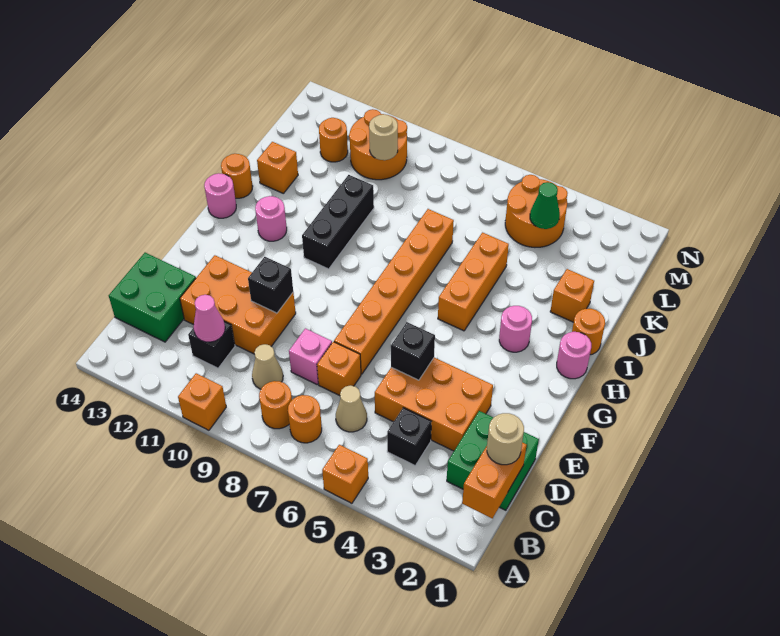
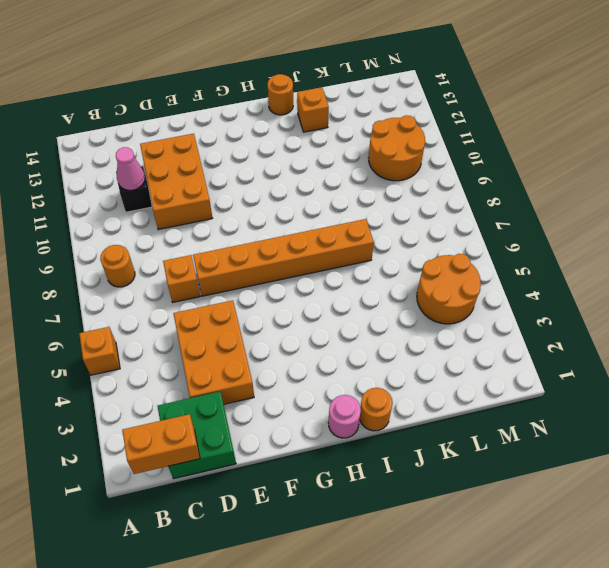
none -> orange 1x1 brick [178,373,226,430]
none -> orange 1x1 round brick [288,395,322,443]
none -> black 1x1 brick [387,408,431,465]
none -> tan 1x1 cone [336,385,367,432]

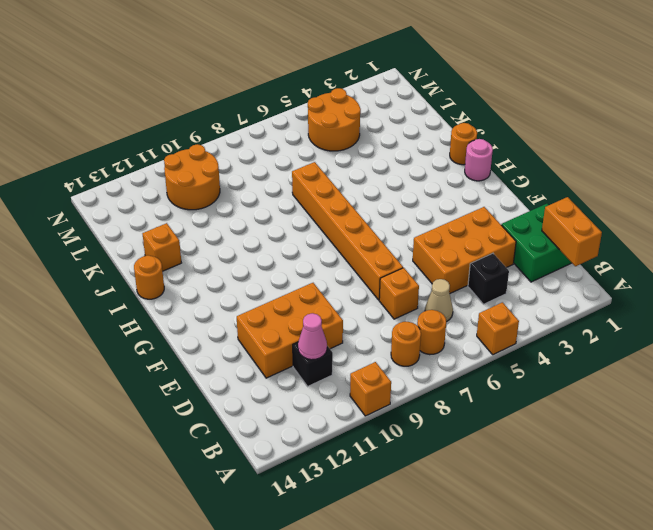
none -> tan 1x1 cone [252,344,283,389]
none -> green 2x2 brick [109,253,196,342]
none -> pink 1x1 brick [289,328,332,384]
none -> pink 1x1 round brick [499,306,532,352]

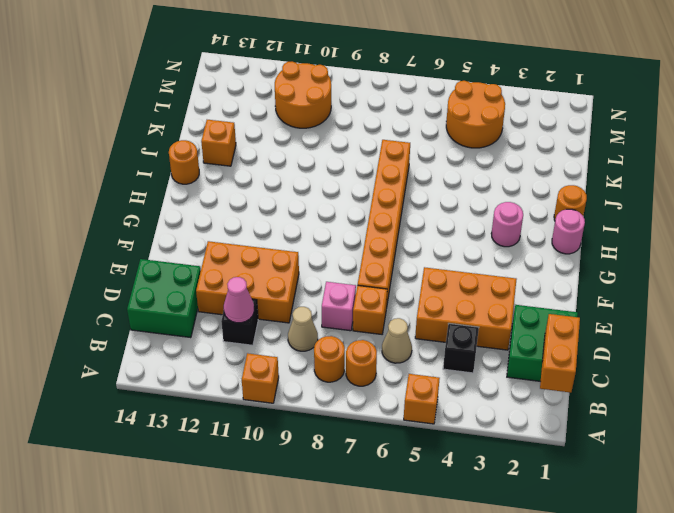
none -> orange 1x3 brick [438,232,509,331]
none -> black 1x3 brick [302,175,374,269]
none -> pink 1x1 round brick [255,196,287,241]
none -> pink 1x1 round brick [204,173,236,218]

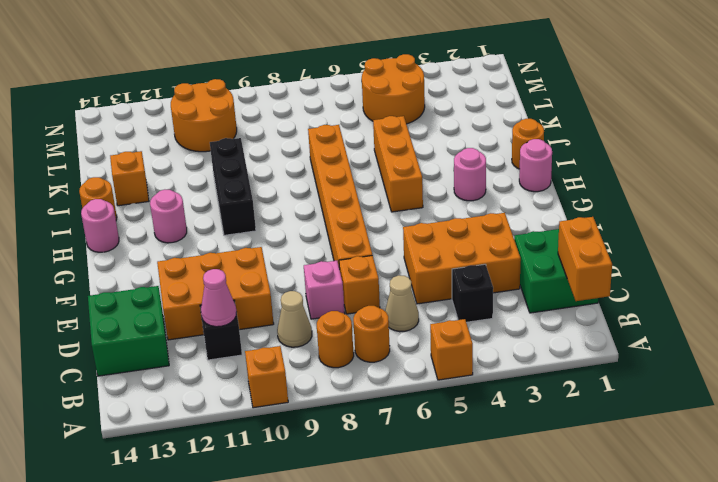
none -> orange 1x1 brick [550,269,594,322]
none -> orange 1x1 round brick [319,118,348,162]
none -> black 1x1 brick [391,322,435,380]
none -> black 1x1 brick [248,257,293,313]

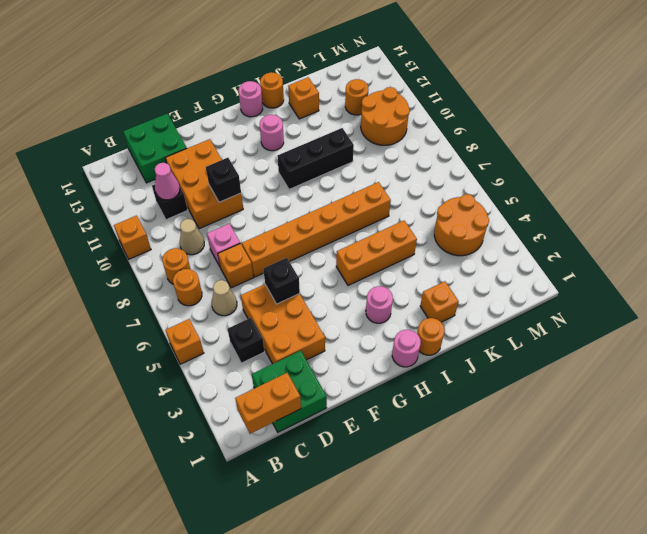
none -> green 1x1 cone [530,182,560,229]
none -> tan 1x1 round brick [369,114,398,160]
none -> tan 1x1 round brick [487,413,524,465]

